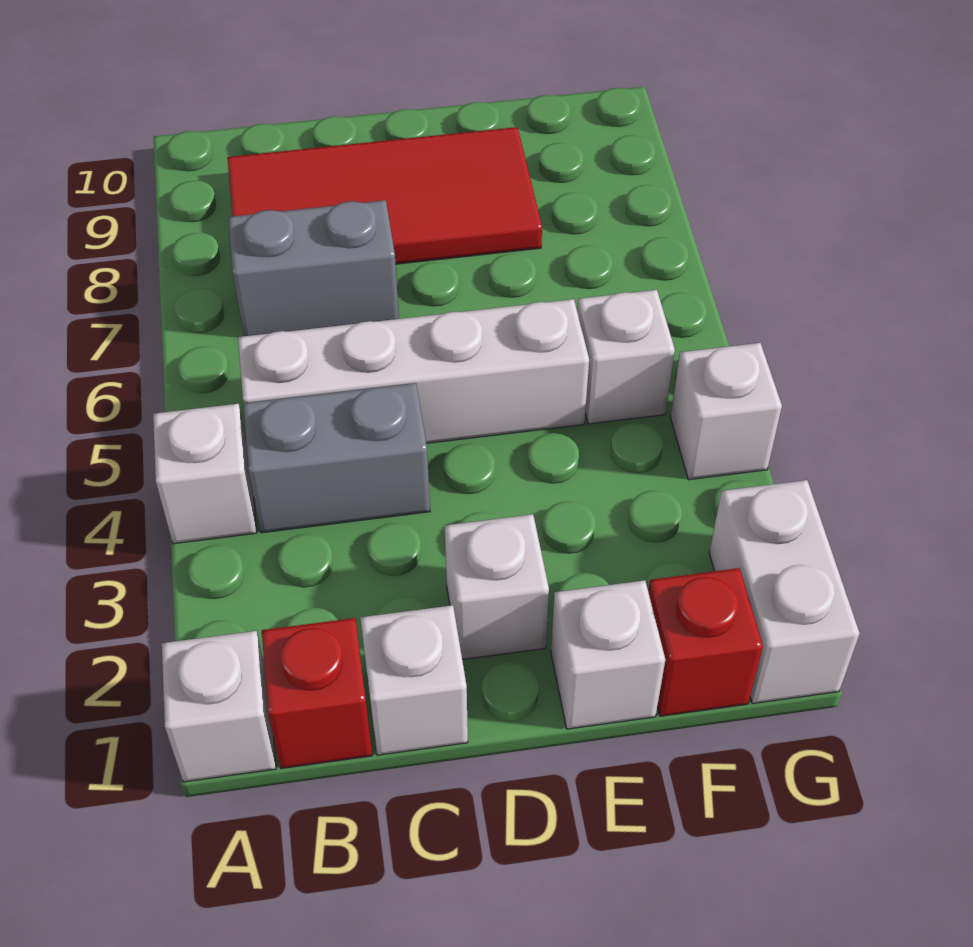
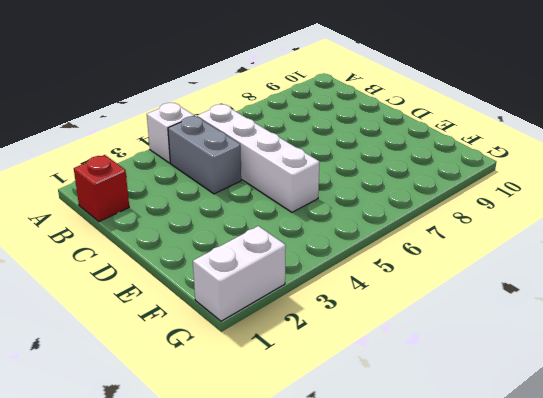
none -> white 1x1 brick [162,631,276,782]
none -> grey 1x2 brick [228,200,399,336]
none -> red 2x4 tile [227,127,542,264]

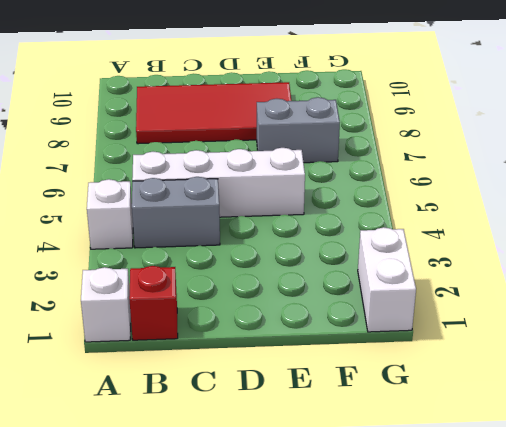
grey 1x2 brick [257,97,340,163] -> grey 1x2 brick moved to [228,200,399,336]
none -> white 1x1 brick [360,605,468,755]
none -> white 1x1 brick [445,514,549,659]
none -> white 1x1 brick [551,580,665,729]

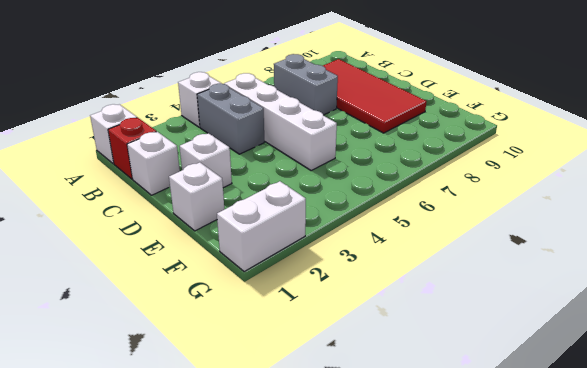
none -> red 1x1 brick [648,568,763,716]
none -> white 1x1 brick [577,290,675,424]
none -> white 1x1 brick [670,343,782,480]

